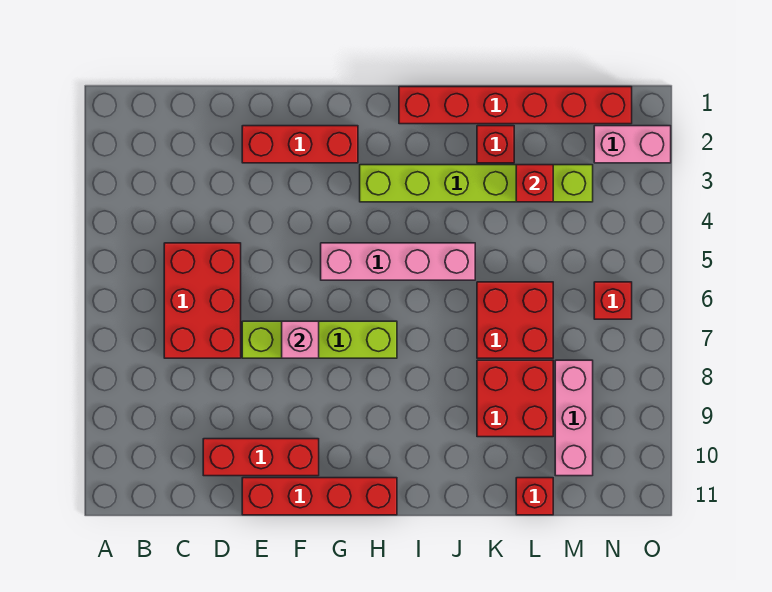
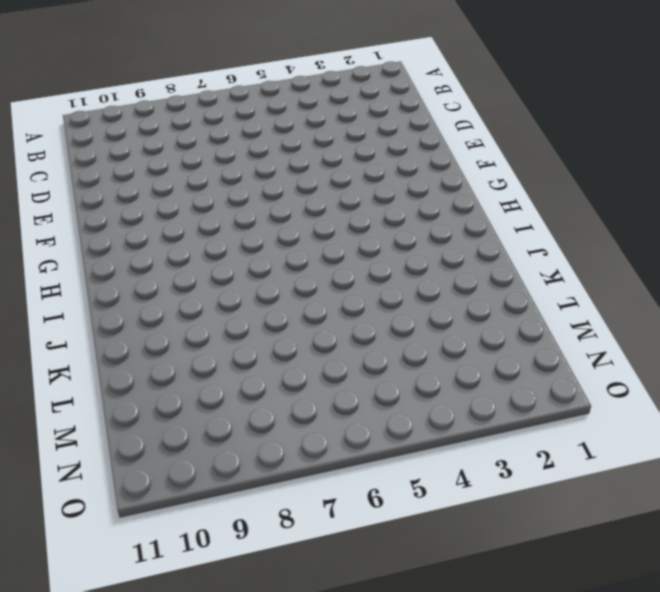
none -> red 2x3 brick [164,243,241,358]
none -> red 1x3 brick [203,439,319,476]
none -> red 1x3 brick [242,126,358,163]

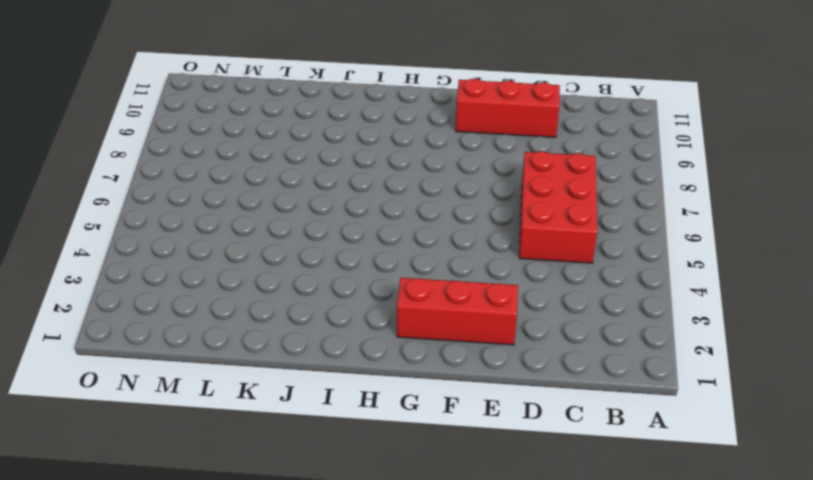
none -> lime 1x4 brick [242,321,397,358]
none -> red 1x4 brick [242,478,397,515]
none -> pink 1x4 brick [321,243,475,280]

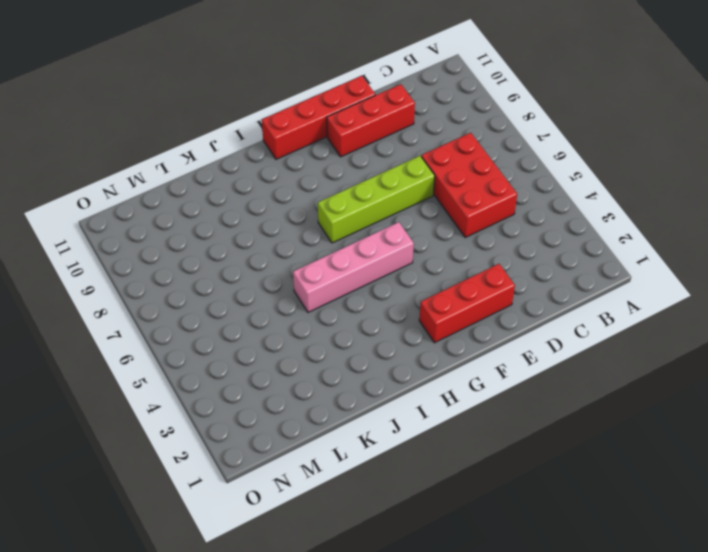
none -> lime 1x6 brick [360,165,593,202]
none -> red 1x6 brick [399,87,632,124]
none -> red 1x1 brick [477,126,514,163]

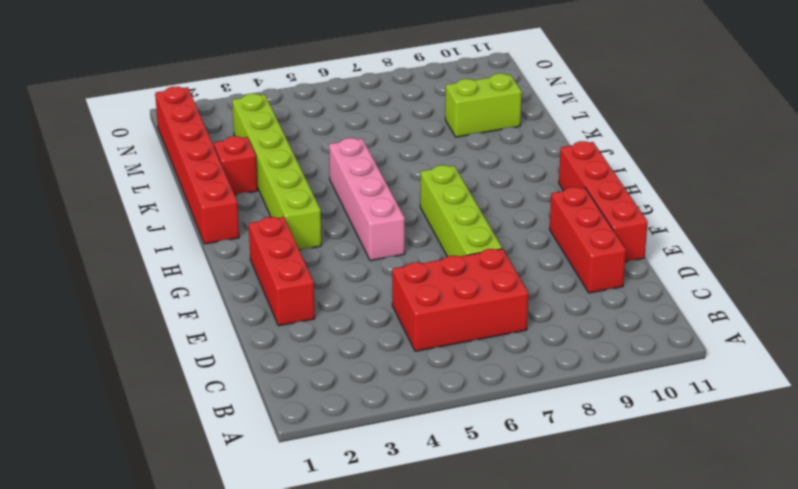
lime 1x2 brick [445,73,522,137] -> red 2x2 brick [477,360,553,437]
none -> red 2x2 brick [477,282,553,358]
none -> red 1x1 brick [516,478,553,515]
none -> pink 1x3 brick [555,360,593,476]

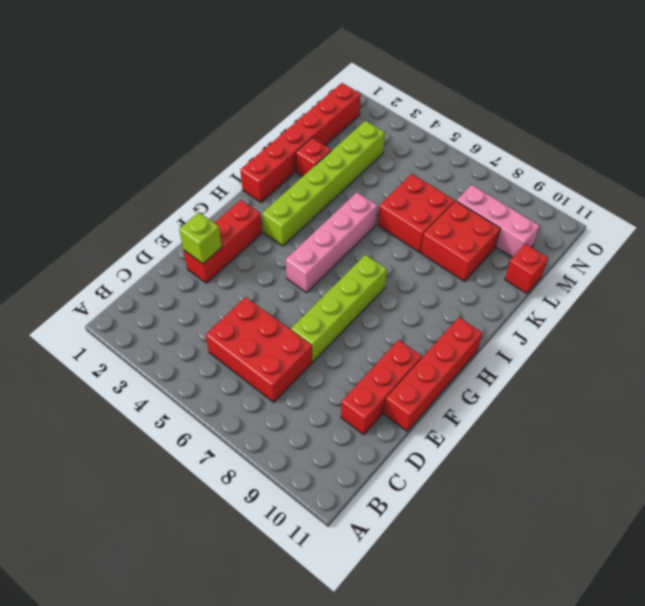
lime 1x1 brick [179,212,222,264] -> none
none -> pink 1x2 brick [594,126,671,163]
none -> red 1x1 brick [594,282,632,319]
none -> pink 1x1 brick [282,321,319,358]

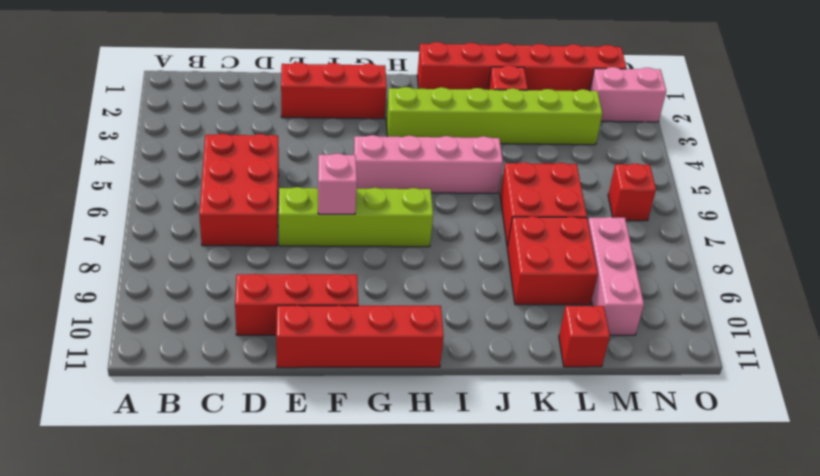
none -> red 1x1 brick [516,165,553,202]

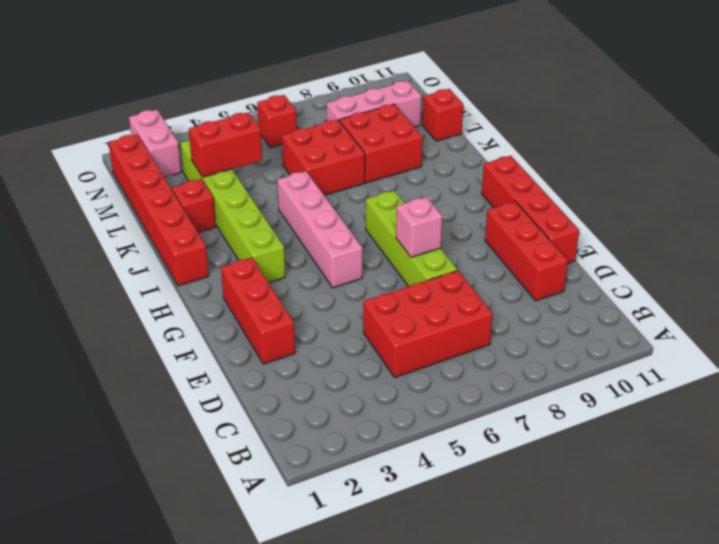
red 1x2 brick [189,112,262,177] -> red 1x1 brick [516,165,553,202]

